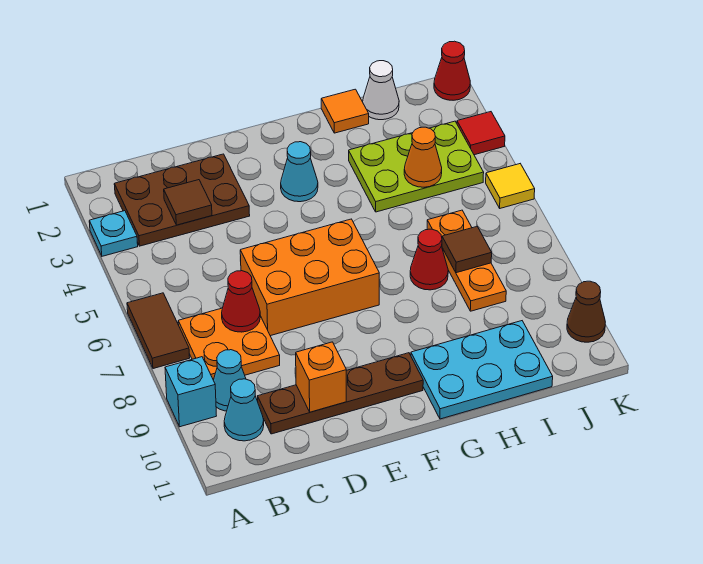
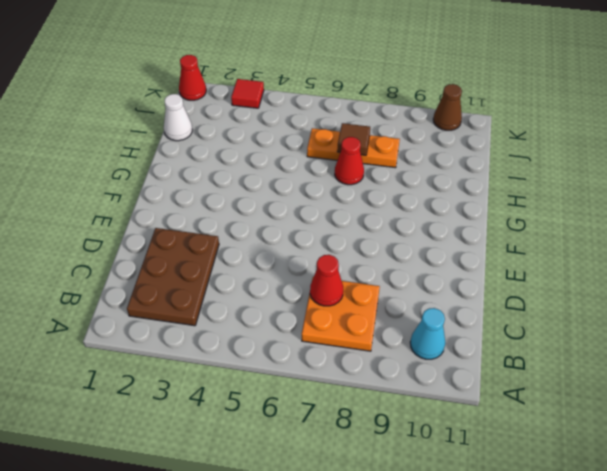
none -> cyan 1x1 plate [89,211,138,256]
none -> brown 1x2 tile [127,293,190,369]
none -> cyan 1x1 brick [165,357,216,427]

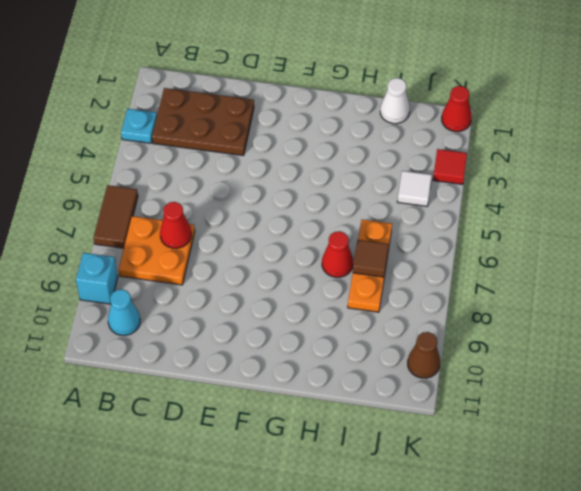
white 1x1 tile [398,171,432,206] -> lime 2x3 plate [349,121,484,212]
none -> cyan 1x1 cone [213,350,246,411]
none -> brown 1x4 plate [258,353,423,434]
none -> orange 2x3 brick [240,219,379,336]

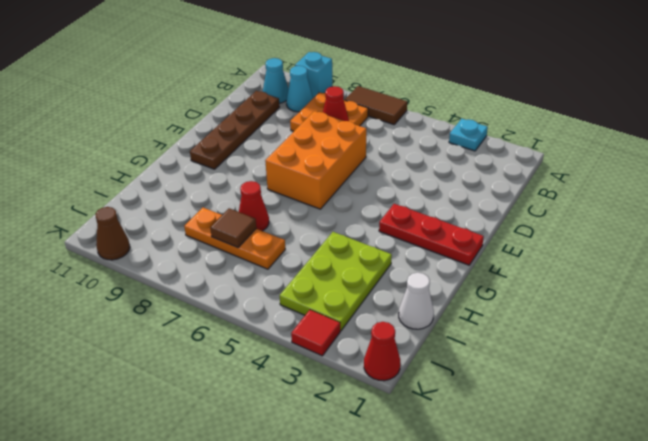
red 1x3 plate [379,204,484,265] -> cyan 1x1 cone [281,142,318,202]
none -> brown 2x3 plate [114,154,250,246]
none -> cyan 2x3 plate [411,321,553,419]
none -> orange 1x1 tile [321,89,369,133]

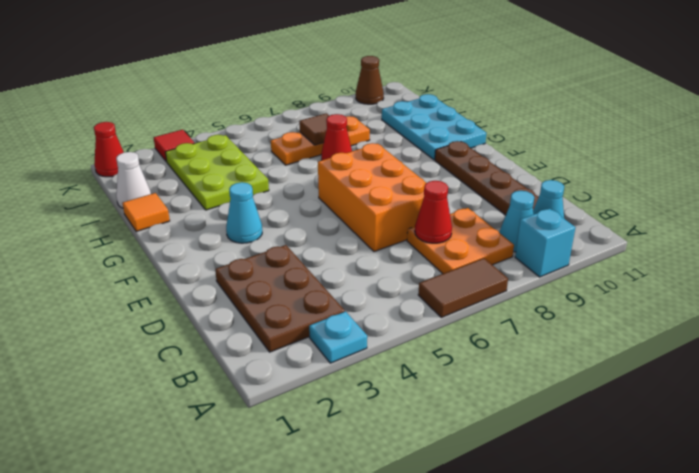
none -> yellow 1x1 tile [486,164,535,208]
none -> brown 1x1 tile [164,180,212,225]
none -> orange 1x1 brick [296,342,346,412]

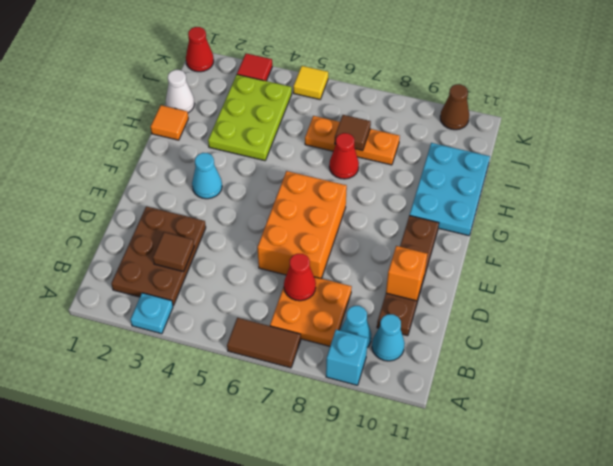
none -> orange 1x1 cone [404,127,442,187]

